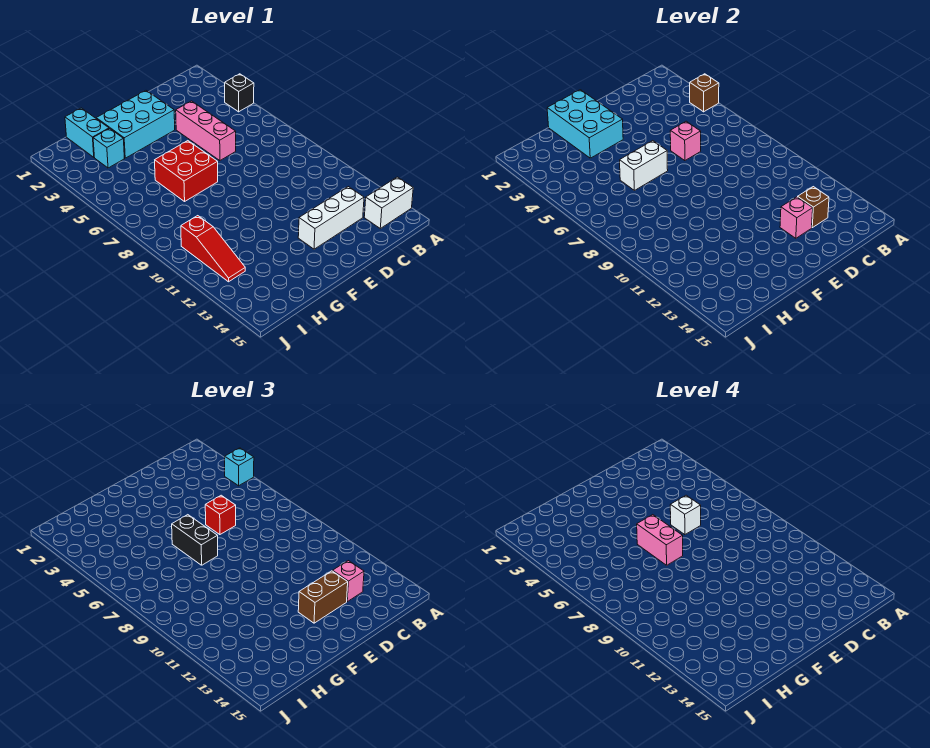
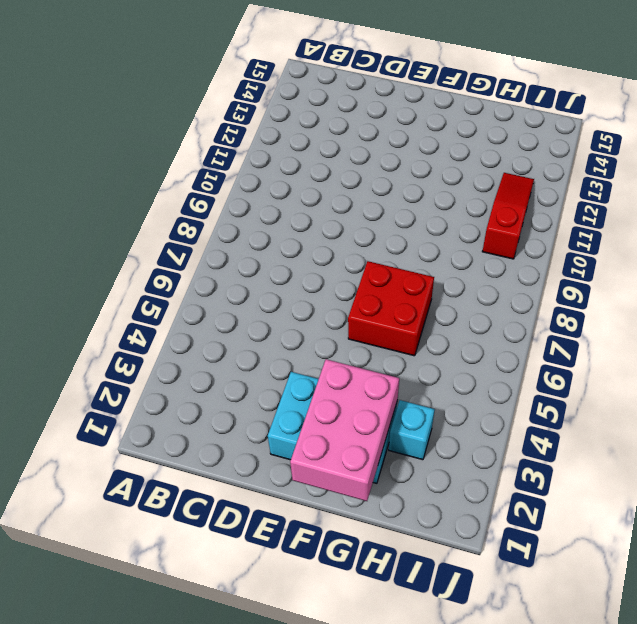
pink 2x3 brick [290,359,399,501] -> cyan 2x3 brick [547,90,623,158]
none -> black 1x1 brick [225,74,254,112]
none -> white 1x2 brick [364,177,413,228]
none -> white 1x3 brick [298,187,364,249]

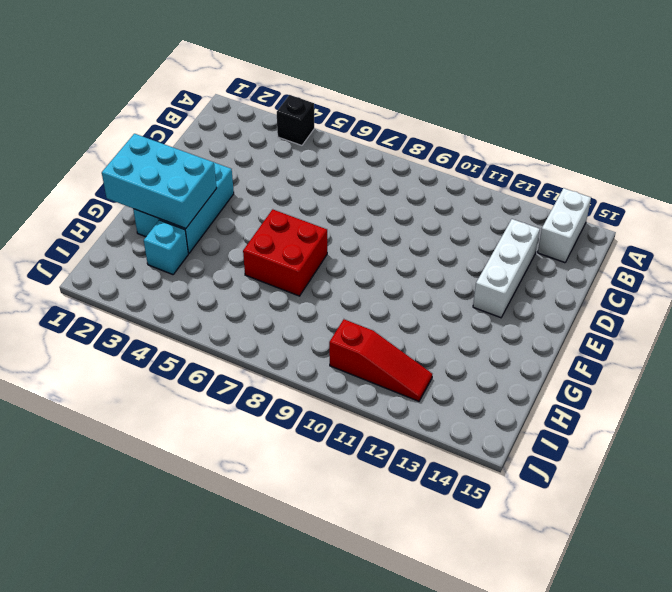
none -> pink 1x3 brick [176,101,236,161]
none -> cyan 1x2 brick [65,108,109,157]
none -> brown 1x1 brick [690,74,719,112]

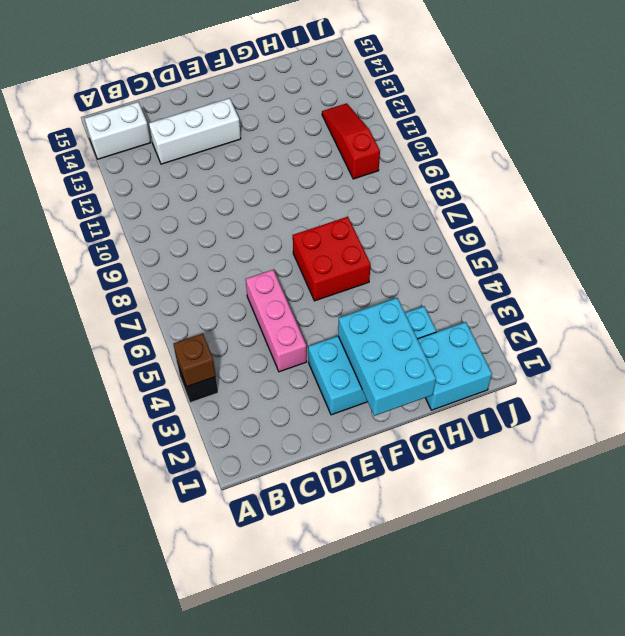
cyan 2x2 brick [418,322,492,410] -> cyan 1x2 brick [65,108,109,157]
none -> brown 1x1 brick [798,187,829,228]
none -> pink 1x1 brick [670,121,701,161]
none -> pink 1x1 brick [780,197,813,238]

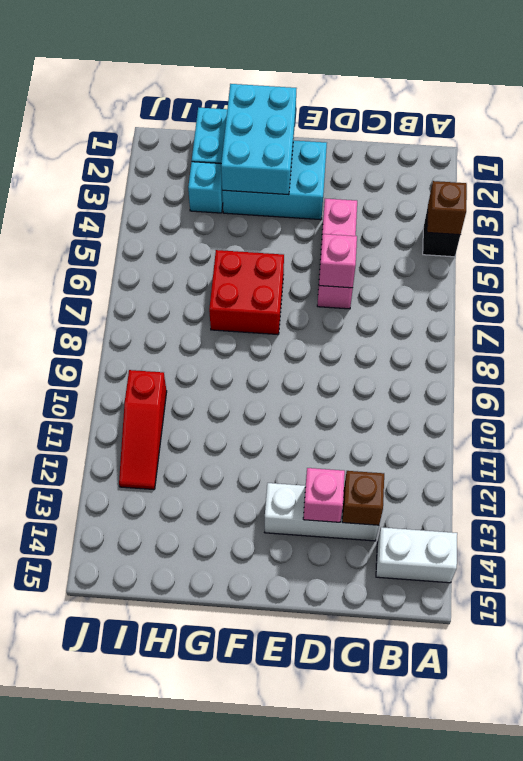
none -> white 1x2 brick [620,141,668,190]
none -> cyan 1x1 brick [225,448,254,486]
none -> pink 1x1 brick [333,561,364,602]

